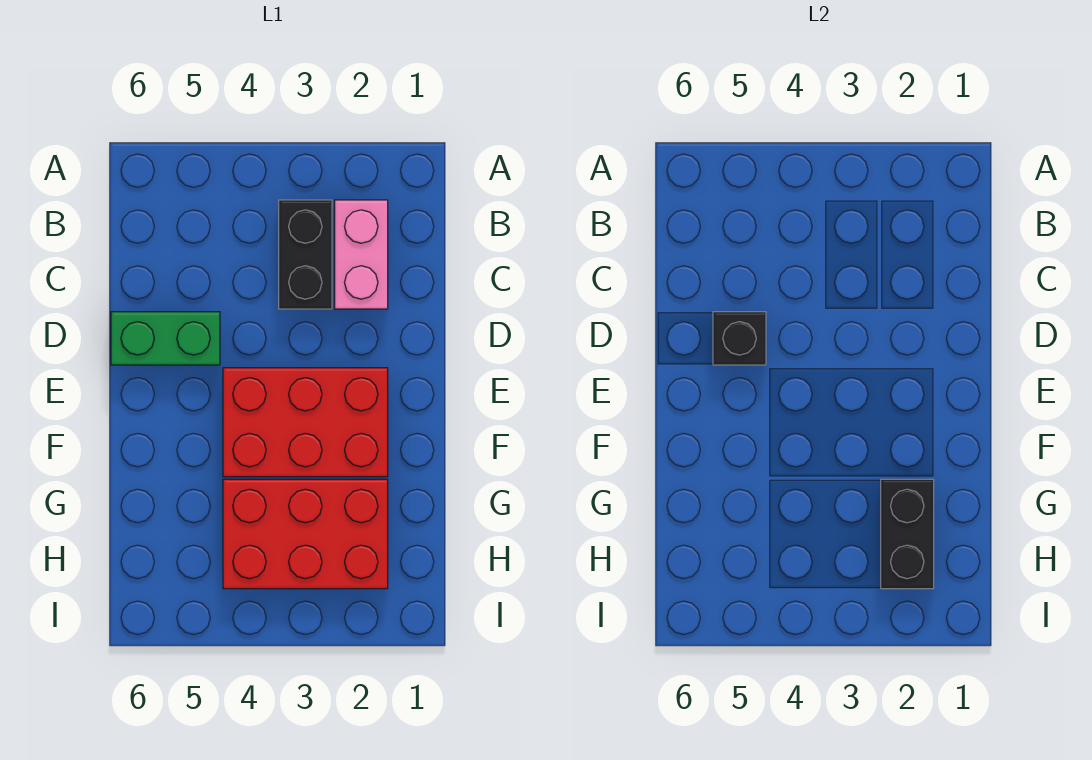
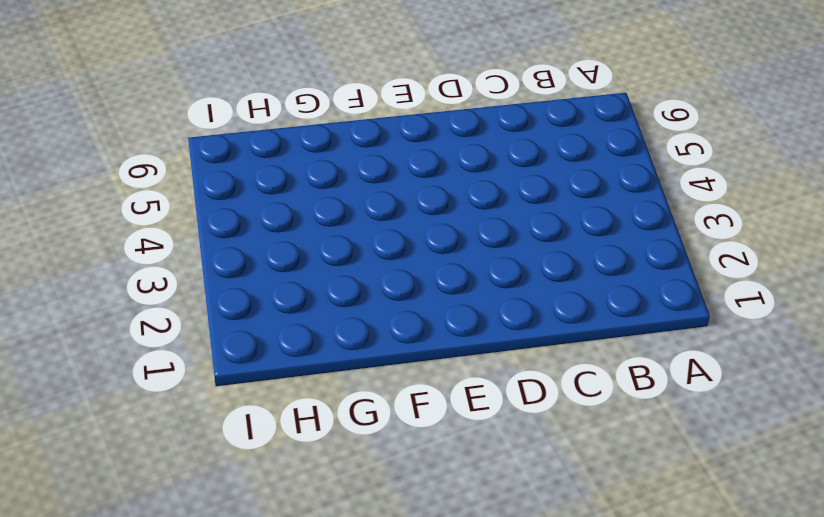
none -> pink 1x2 brick [335,200,388,309]
none -> black 1x2 brick [279,200,332,309]

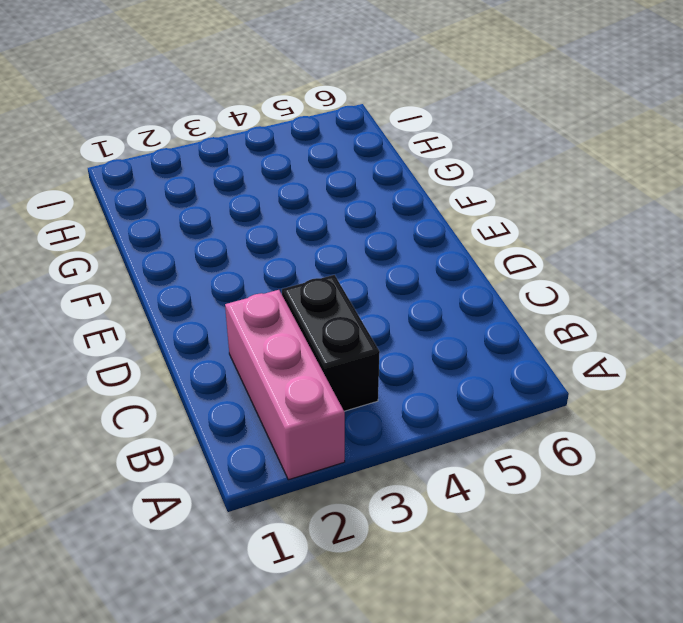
pink 1x3 brick [225,290,345,480] -> pink 1x2 brick [335,200,388,309]
none -> green 1x2 brick [111,312,220,365]
none -> red 2x3 brick [223,368,388,477]

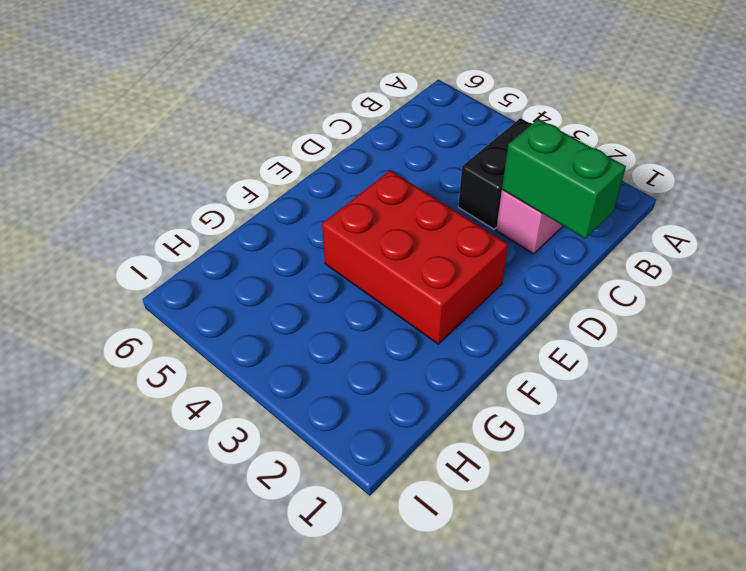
green 1x2 brick [502,119,626,239] -> green 1x2 brick moved to [111,312,220,365]
none -> red 2x3 brick [223,479,388,589]
none -> black 1x1 brick [713,312,766,365]

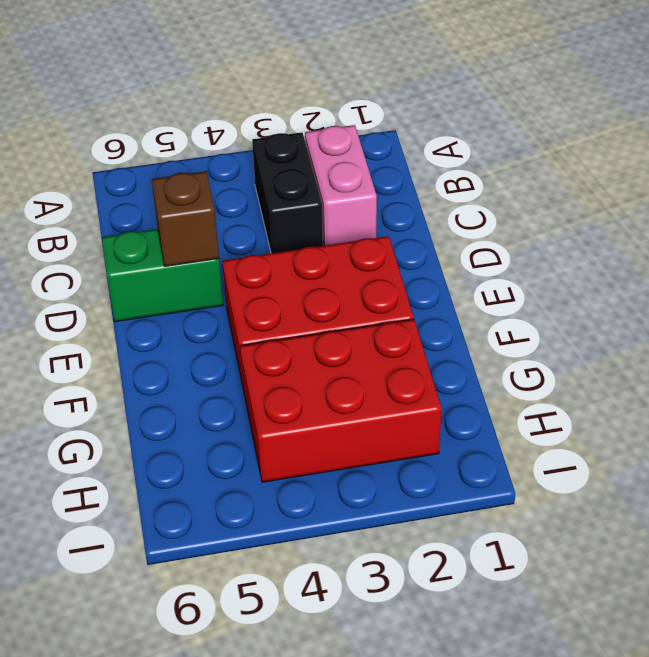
brown 1x1 brick [152,171,219,266] -> black 1x1 brick [713,312,766,365]
none -> black 1x2 brick [881,479,934,589]

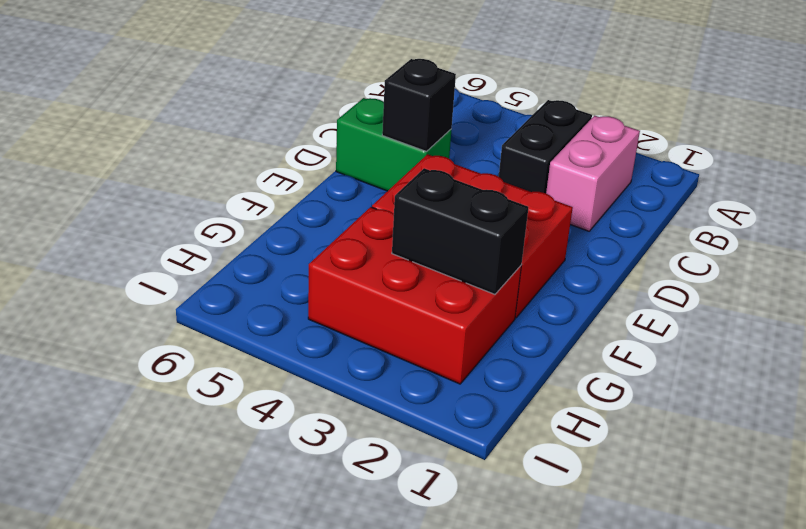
black 1x2 brick [392,168,529,294] -> black 1x2 brick turned to [881,479,934,589]

